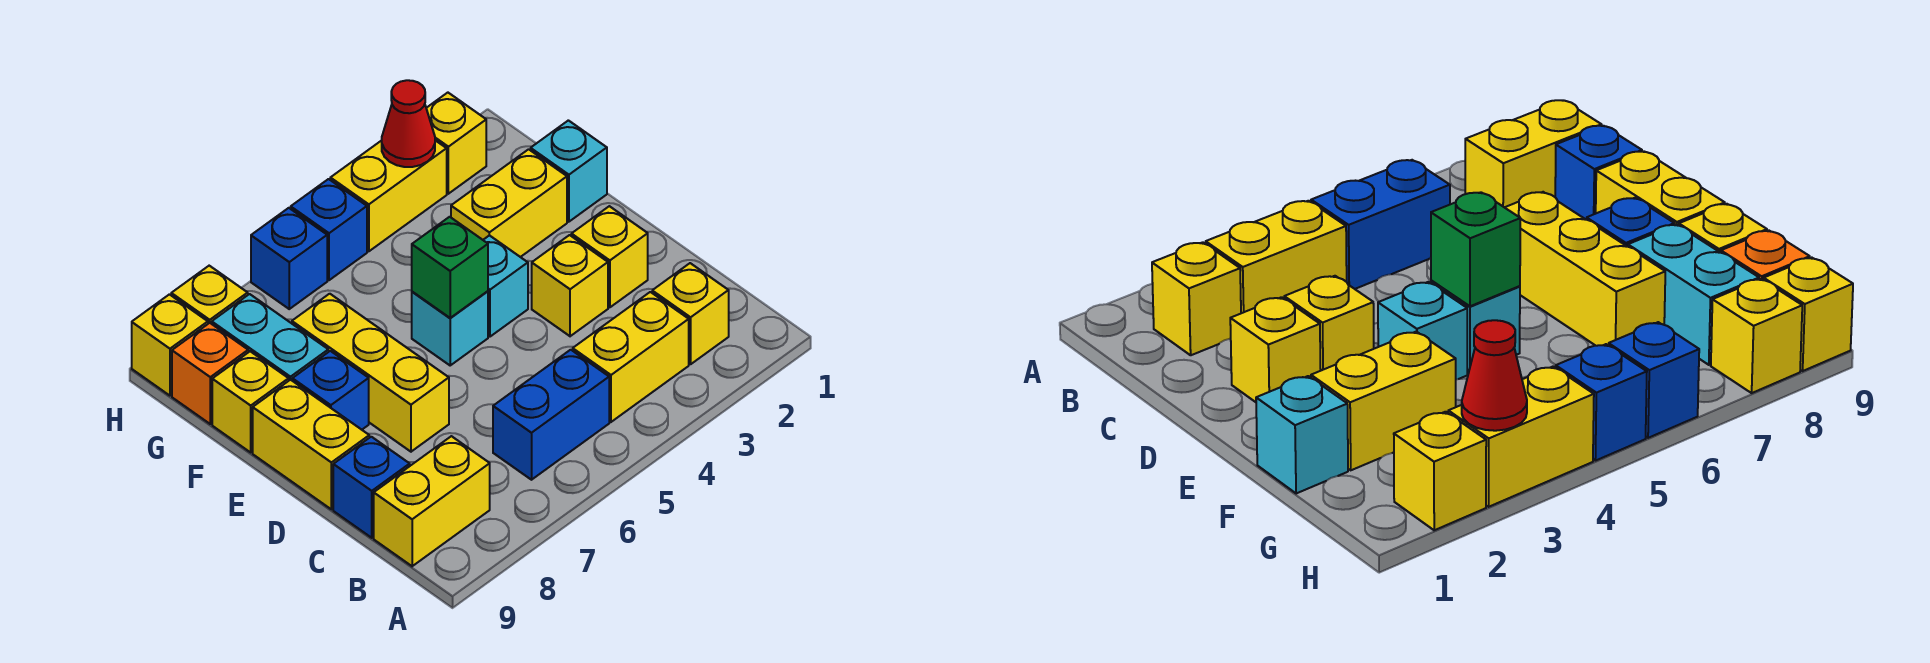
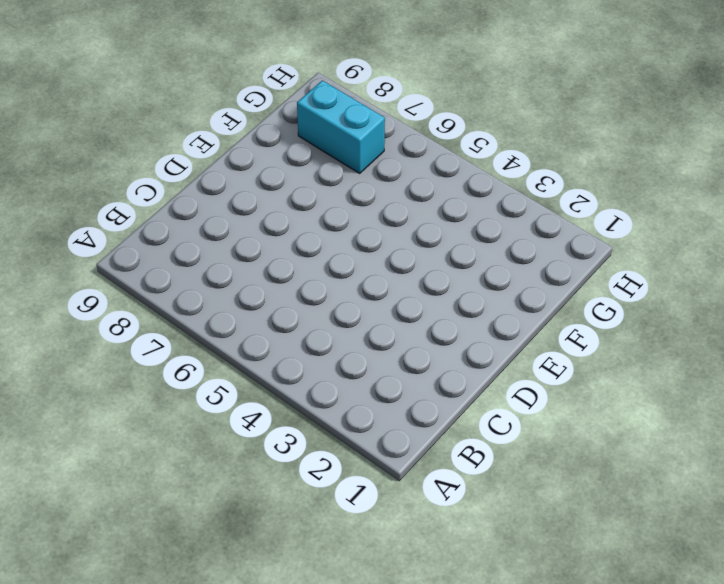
cyan 1x2 brick [297,80,385,173] -> cyan 1x2 brick turned to [212,294,328,380]
none -> yellow 1x1 brick [652,263,729,364]
none -> yellow 1x2 brick [573,292,689,422]
none -> blue 1x2 brick [493,350,609,480]

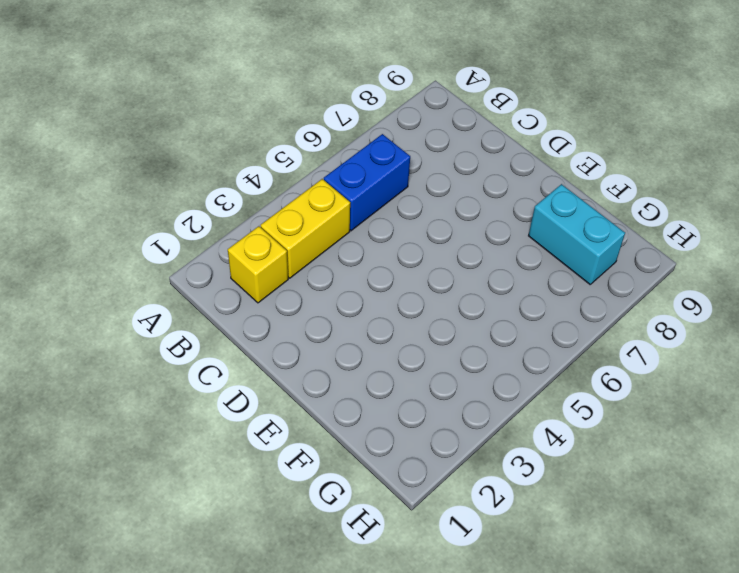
none -> yellow 1x2 brick [374,436,490,566]
none -> blue 1x1 brick [333,437,410,538]
none -> yellow 1x1 brick [571,206,648,307]

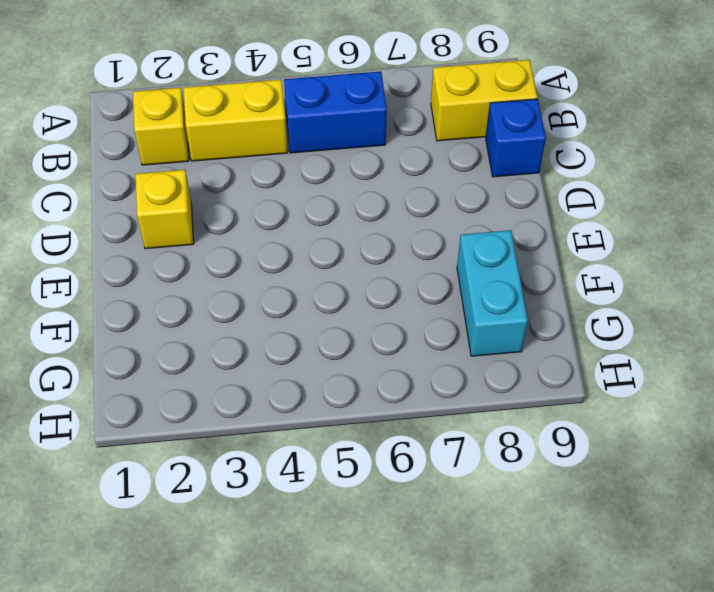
none -> yellow 1x1 brick [532,235,608,336]
none -> yellow 1x3 brick [292,294,449,452]
none -> yellow 1x2 brick [253,380,369,509]

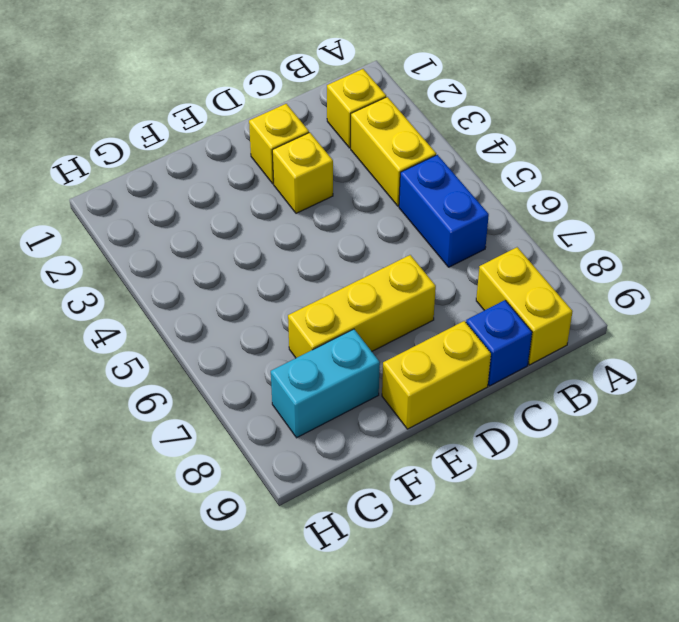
none -> cyan 1x1 brick [484,235,528,337]
none -> cyan 1x1 brick [412,291,488,365]
none -> blue 1x1 brick [292,351,369,430]

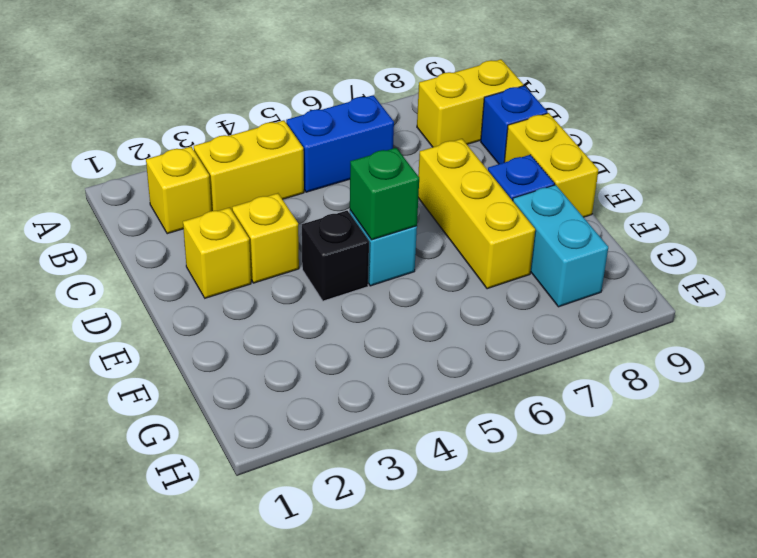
black 1x1 brick [302,211,369,301] -> cyan 1x1 brick [484,235,528,337]
none -> cyan 1x1 brick [531,120,607,222]
none -> yellow 1x2 brick [451,149,567,257]
none -> yellow 1x1 brick [212,351,289,452]

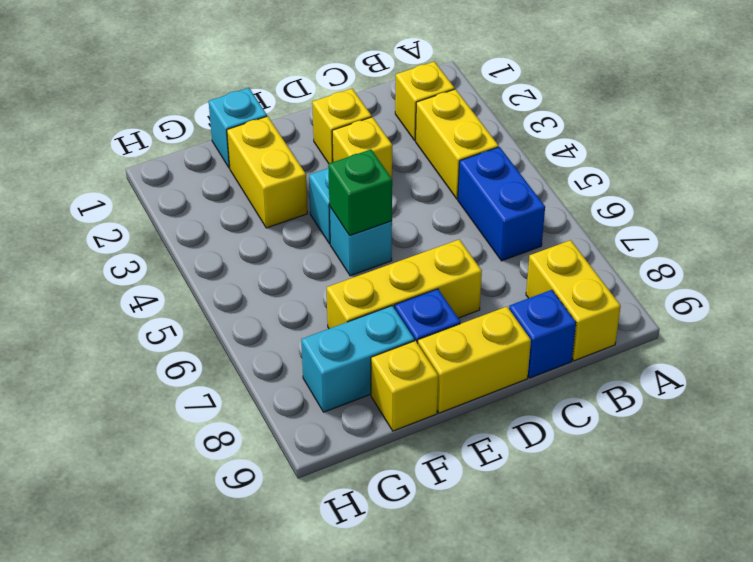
none -> orange 1x1 brick [172,323,248,424]
none -> yellow 1x1 brick [426,93,486,194]
none -> yellow 1x2 brick [330,140,447,251]

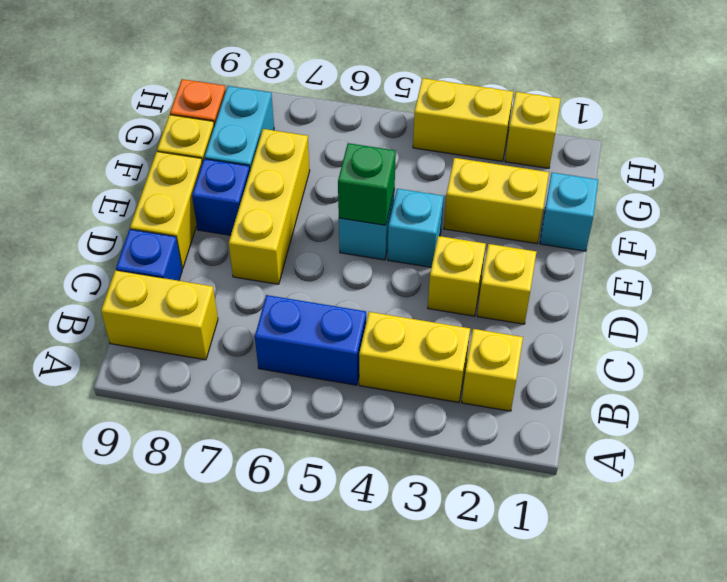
none -> blue 1x1 brick [291,179,367,280]
none -> blue 1x1 brick [251,208,327,309]
none -> yellow 1x1 brick [171,266,248,324]

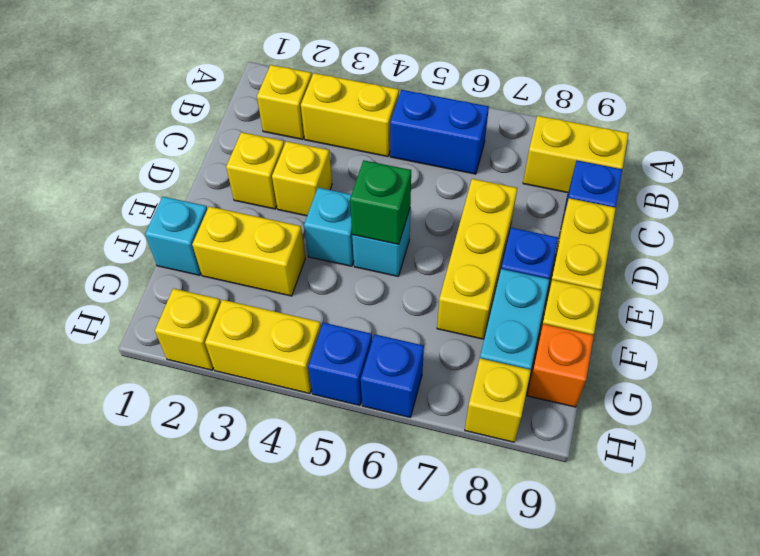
none -> yellow 1x1 brick [132,294,208,396]
none -> red 1x1 cone [382,80,435,167]

